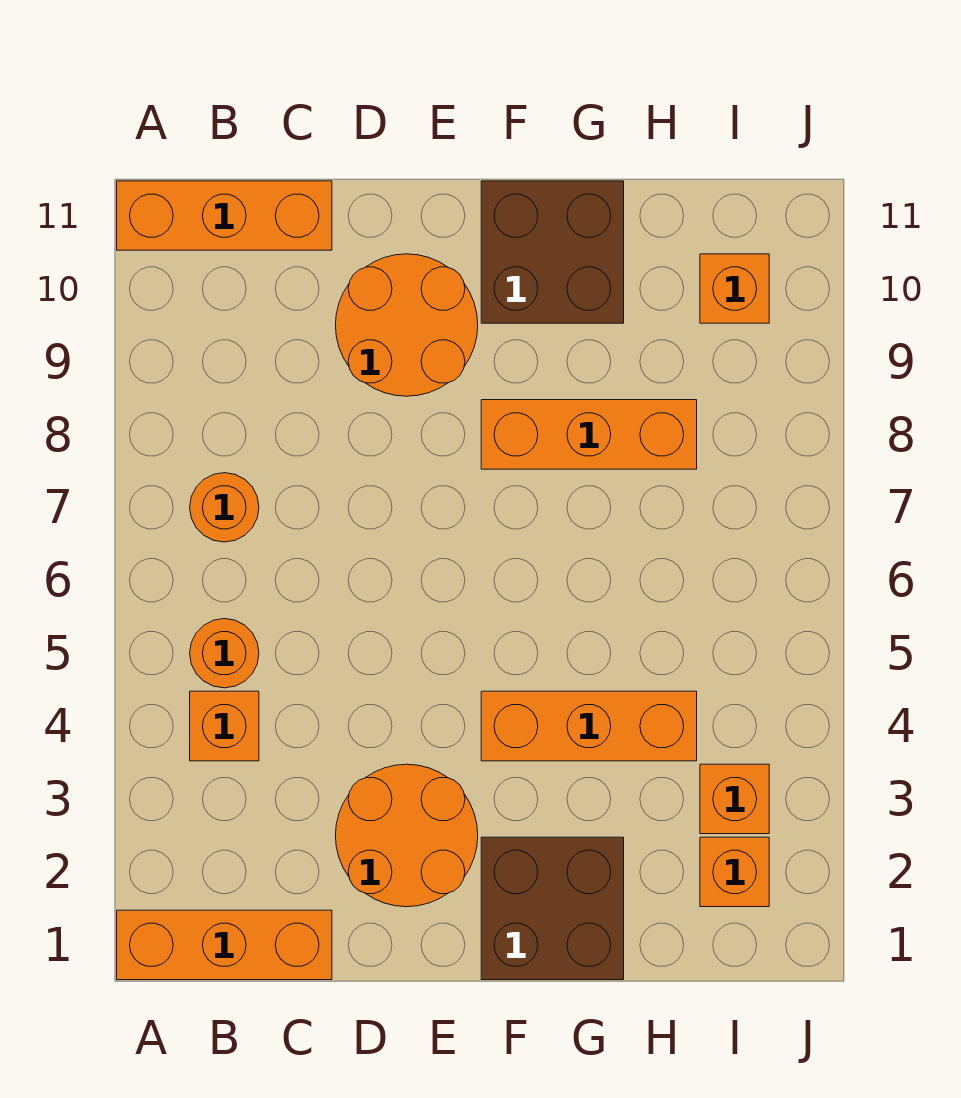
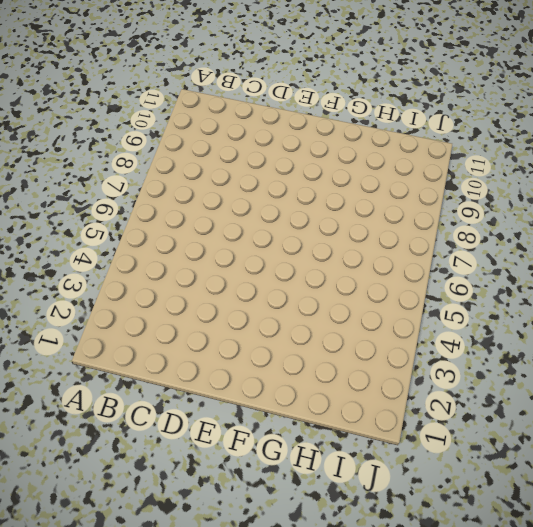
none -> orange 1x3 brick [117,910,332,980]
none -> orange 1x3 brick [117,181,332,250]
none -> orange 1x1 brick [190,691,259,761]

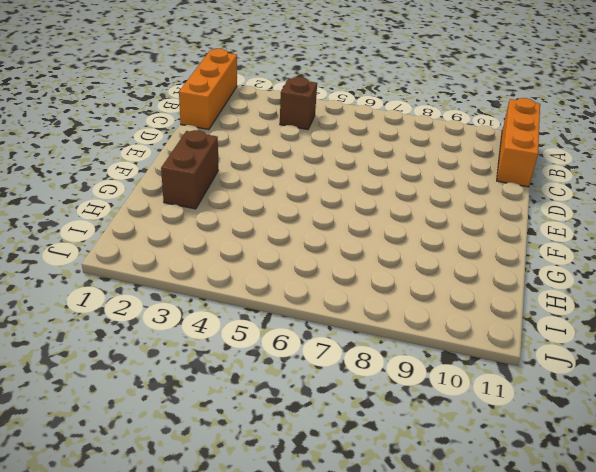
brown 1x1 brick [280,77,317,130] -> orange 1x1 brick [190,691,259,761]
brown 1x2 brick [161,130,218,209] -> brown 2x2 brick [481,837,624,980]
none -> orange 1x1 round brick [190,619,259,688]
none -> orange 1x1 round brick [190,473,259,542]
none -> orange 2x2 round brick [335,764,478,907]

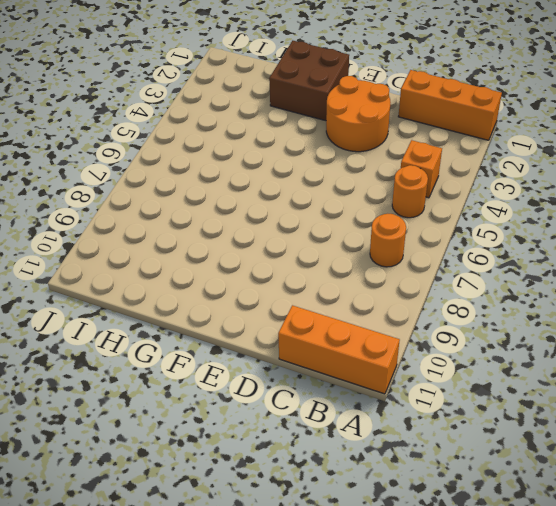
none -> orange 2x2 round brick [336,254,478,396]
none -> orange 1x3 brick [481,691,697,761]
none -> orange 1x3 brick [481,400,697,469]

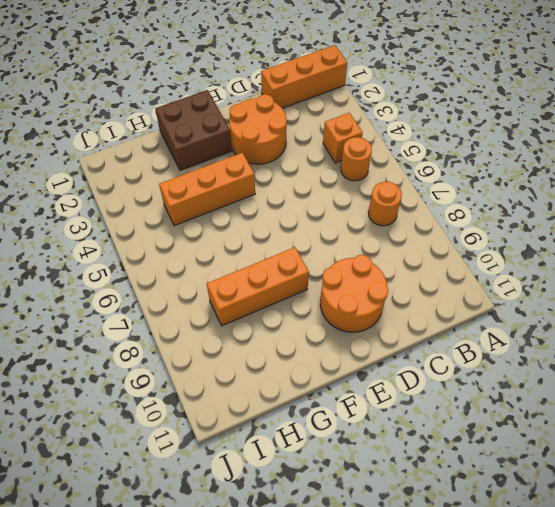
none -> orange 1x3 brick [117,181,332,250]
none -> brown 2x2 brick [481,181,624,323]
none -> orange 1x1 brick [700,837,769,907]

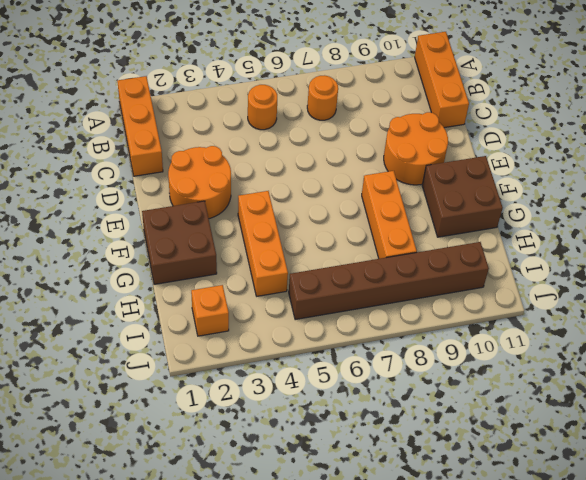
brown 1x6 brick [289,242,489,320] -> orange 1x1 brick [700,254,769,323]
none -> orange 1x1 brick [190,691,259,761]
none -> orange 1x1 brick [700,764,769,834]

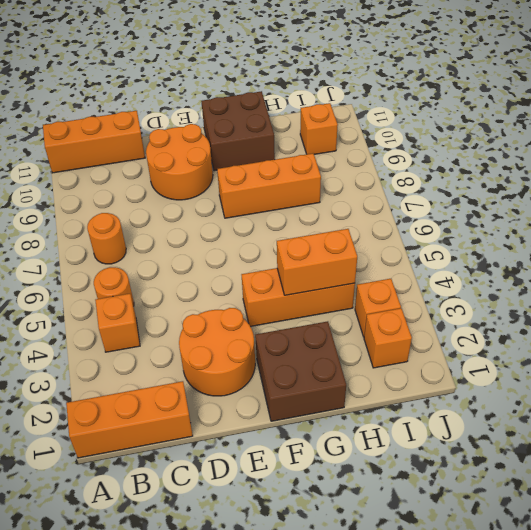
orange 1x2 brick [277,229,357,295] -> none

